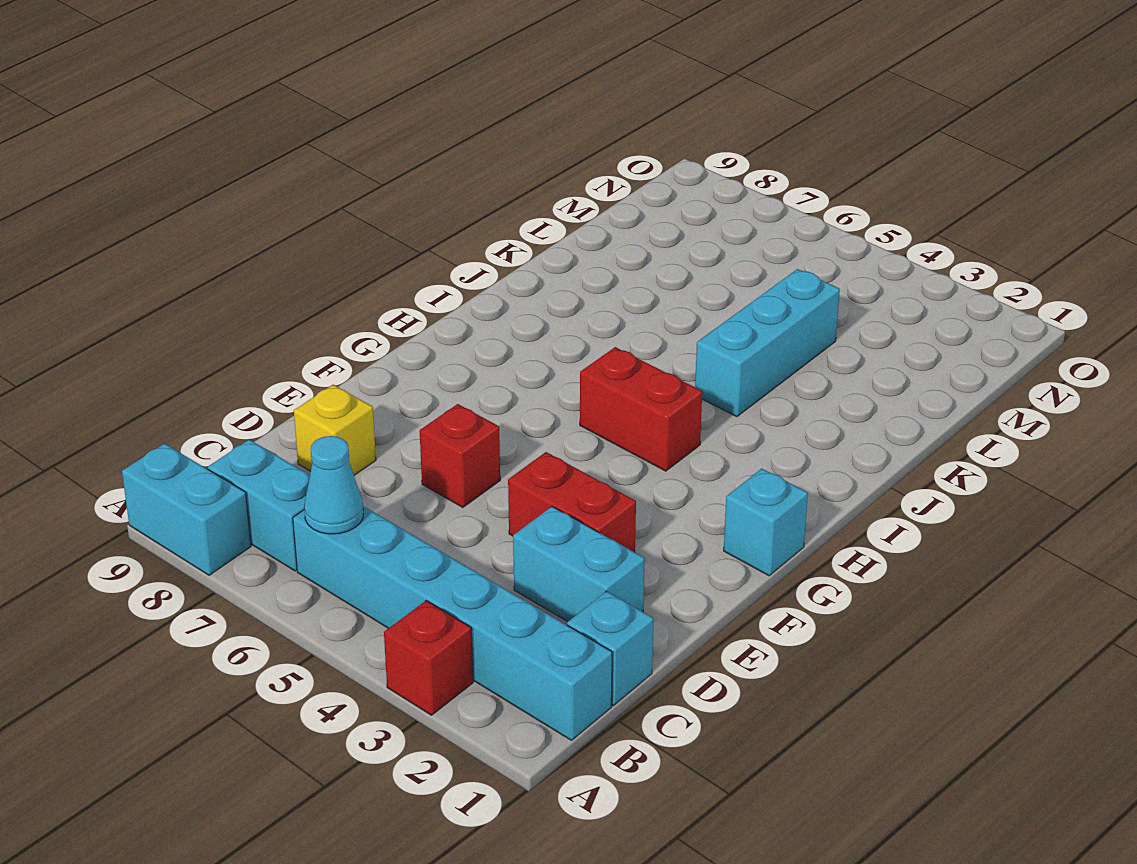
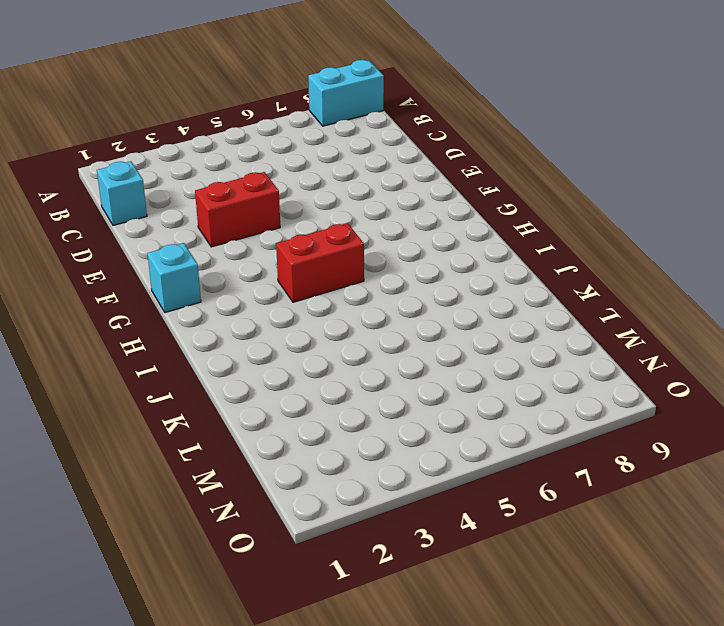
none -> red 1x1 brick [384,601,473,715]
none -> cyan 1x6 brick [293,506,612,740]
none -> cyan 1x2 brick [208,440,310,571]

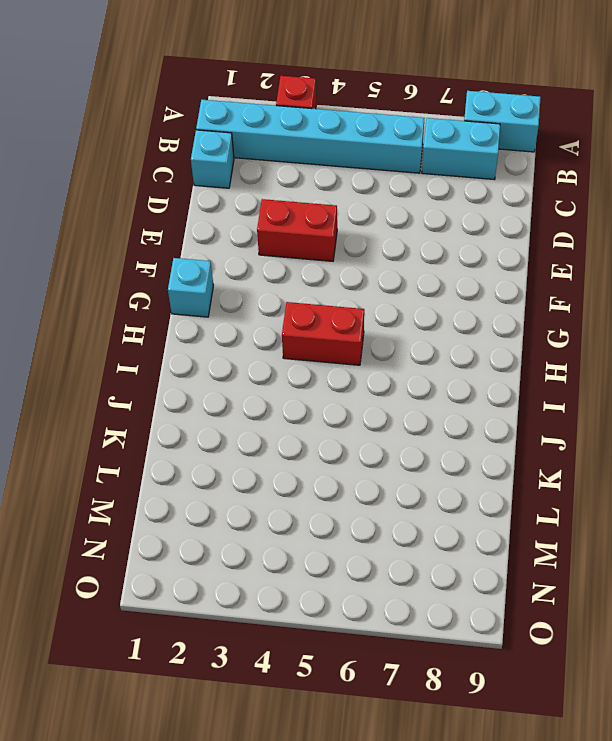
none -> cyan 1x2 brick [513,507,645,621]
none -> yellow 1x1 brick [294,385,376,475]
none -> red 1x1 brick [420,404,500,507]

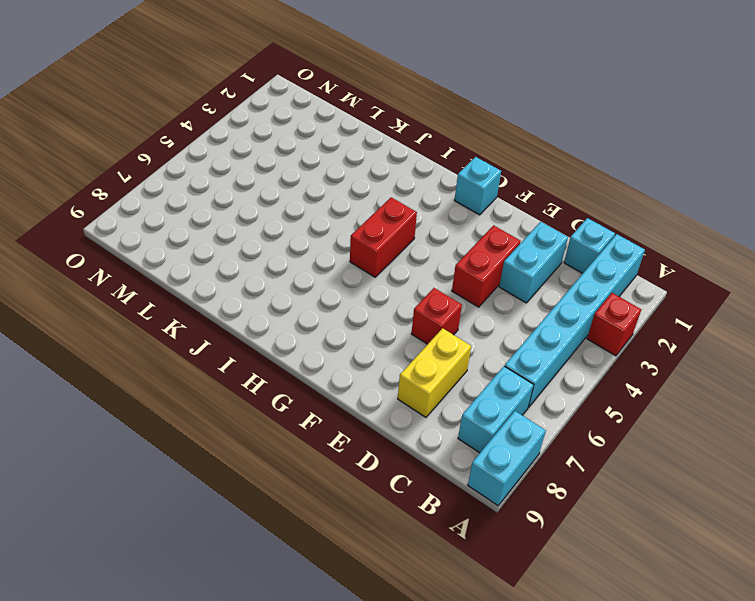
yellow 1x2 brick [398,328,471,417] -> yellow 1x1 brick [294,385,376,475]
none -> cyan 1x3 brick [695,269,840,417]
none -> cyan 1x1 cone [304,436,363,534]

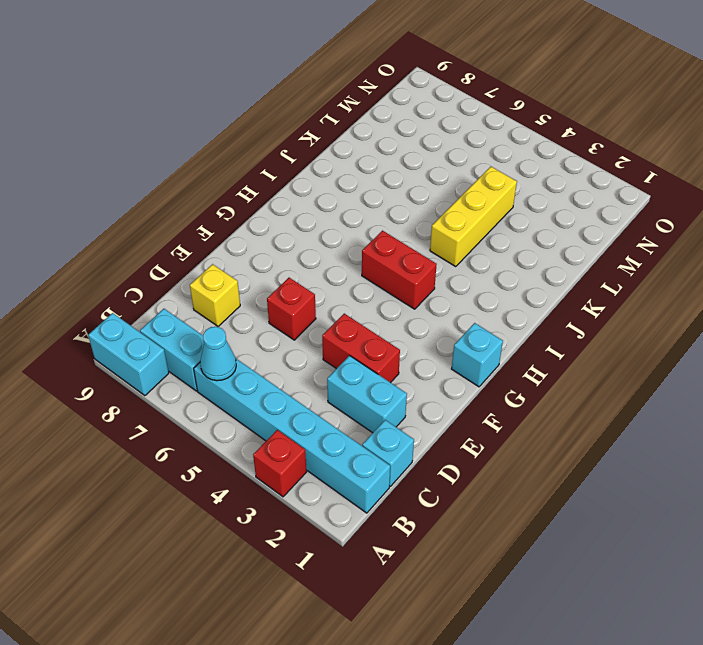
yellow 1x3 brick [430,167,517,267] -> cyan 1x3 brick [695,269,840,417]

